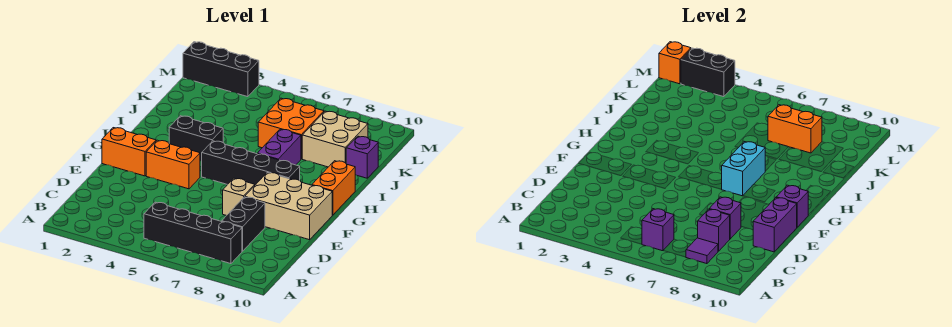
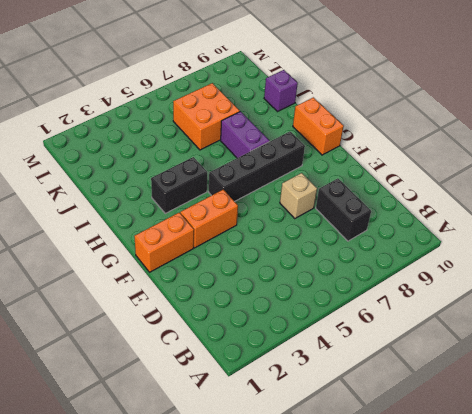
none -> black 1x4 brick [144,202,242,264]
none -> tan 2x3 brick [245,172,332,240]
none -> tan 2x2 brick [302,111,368,167]

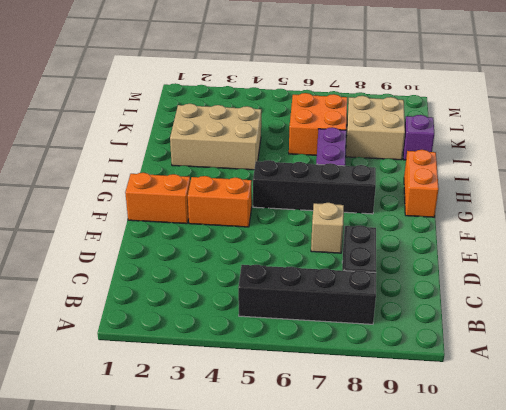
tan 2x3 brick [170,104,261,170] -> tan 2x3 brick moved to [245,172,332,240]
none -> black 1x2 brick [169,116,223,161]
none -> black 1x3 brick [183,42,259,97]
none -> purple 1x1 brick [642,209,674,251]

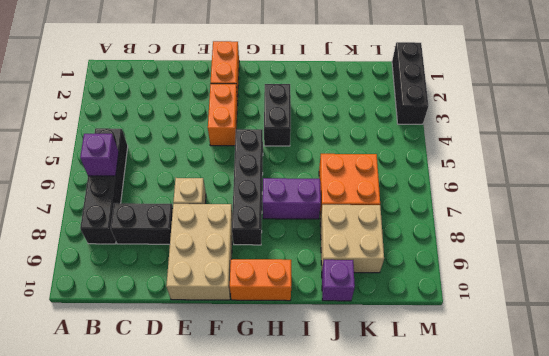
none -> purple 1x1 tile [686,238,718,264]
none -> purple 1x1 brick [698,209,730,251]
none -> purple 1x1 brick [710,197,741,239]

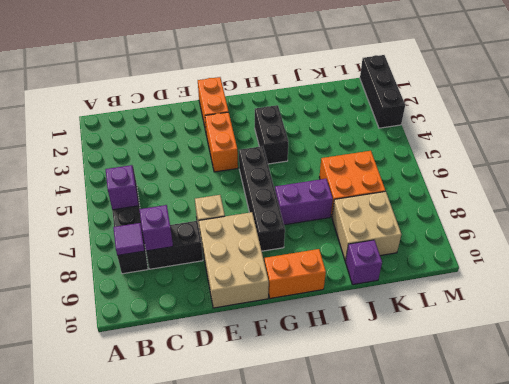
none -> purple 1x1 brick [710,197,741,239]
none -> purple 1x2 brick [753,198,797,252]
none -> purple 1x1 brick [776,185,808,227]

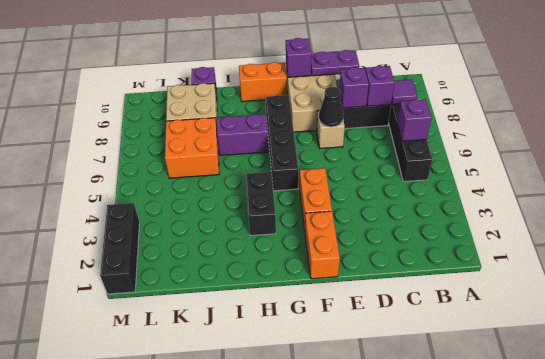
purple 1x2 plate [311,50,359,76] -> purple 1x2 brick [753,198,797,252]
black 1x1 cone [319,87,343,127] -> none
none -> cyan 1x2 brick [721,142,765,196]
none -> orange 1x2 brick [768,105,822,153]
none -> orange 1x1 brick [659,42,691,84]

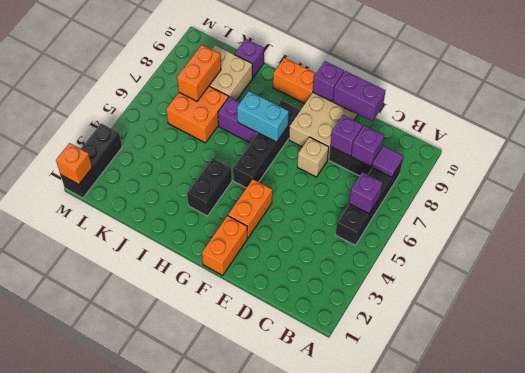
none -> black 1x2 brick [681,48,735,97]

